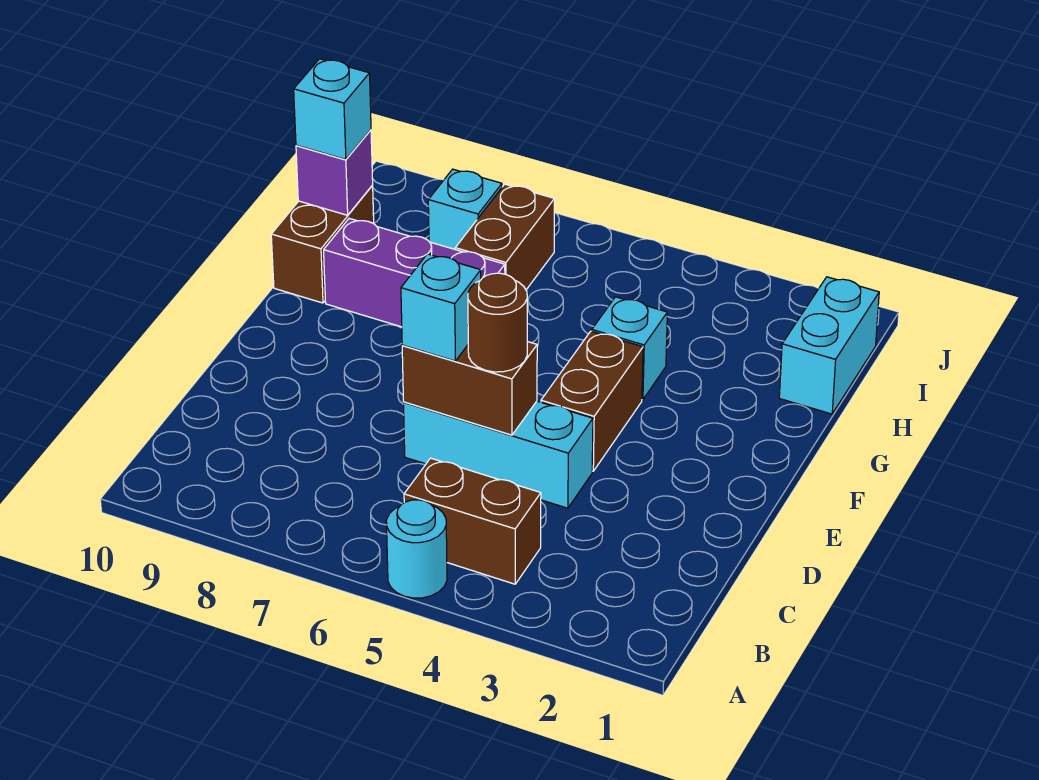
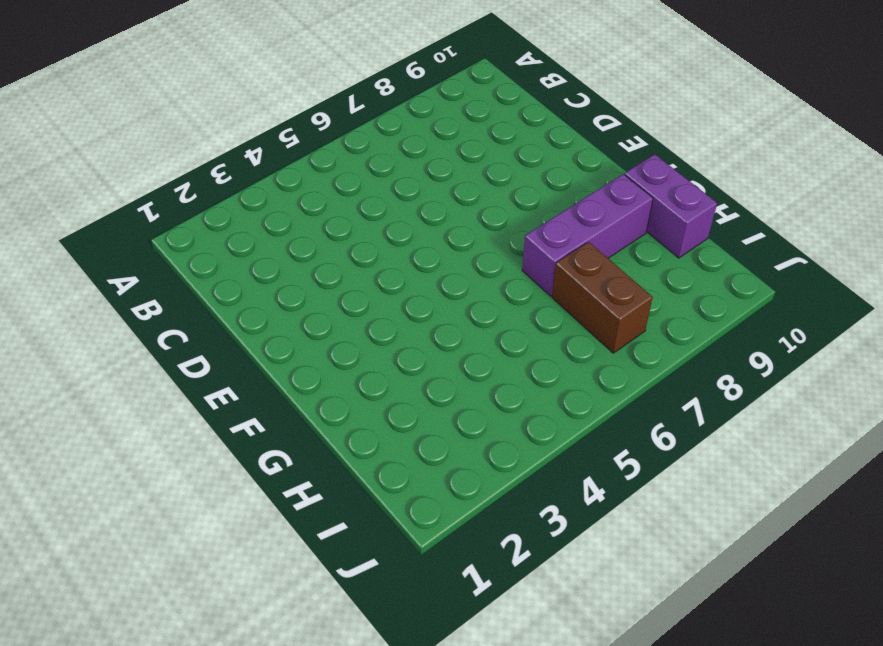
purple 1x2 brick [625,154,717,258] -> brown 1x2 brick [271,186,374,303]
none -> cyan 1x1 round brick [386,500,447,598]
none -> brown 1x2 brick [404,458,541,584]
none -> cyan 1x3 brick [404,401,593,508]

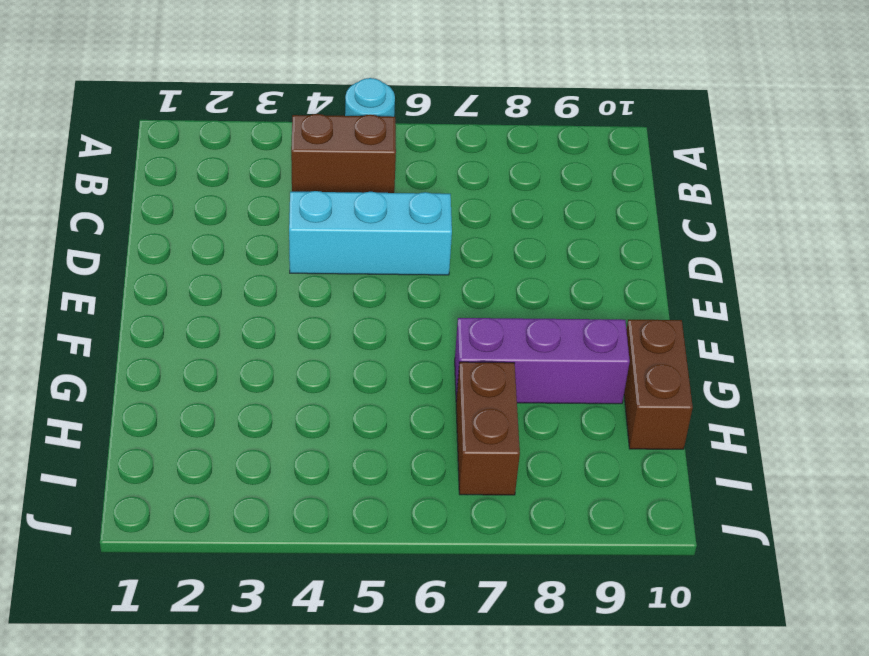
none -> brown 1x2 brick [541,331,643,471]
none -> cyan 1x1 brick [592,297,667,400]
none -> cyan 1x2 brick [779,277,879,414]

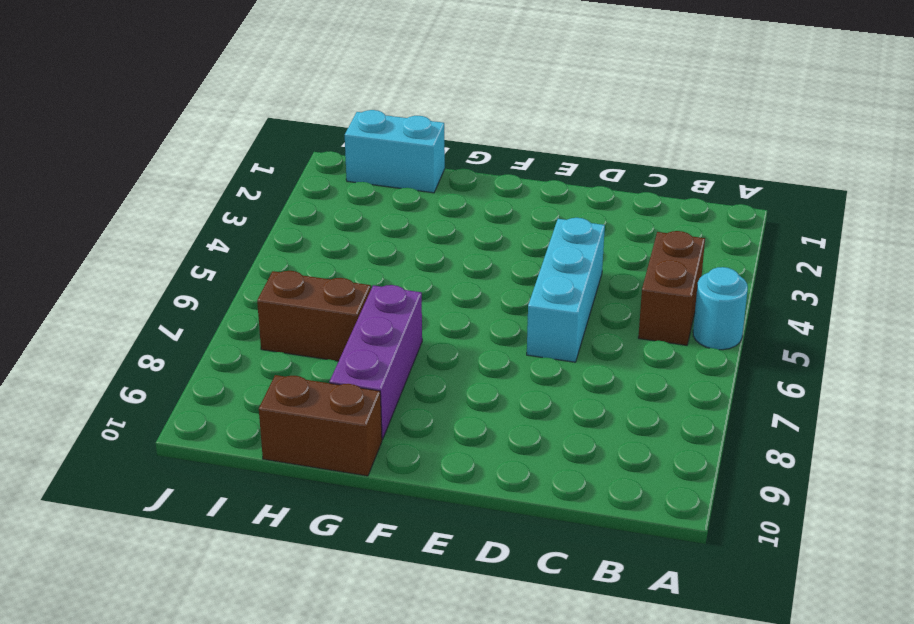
none -> brown 1x2 brick [541,331,643,471]
none -> cyan 1x1 brick [592,297,667,400]
none -> cyan 1x1 brick [428,169,502,249]

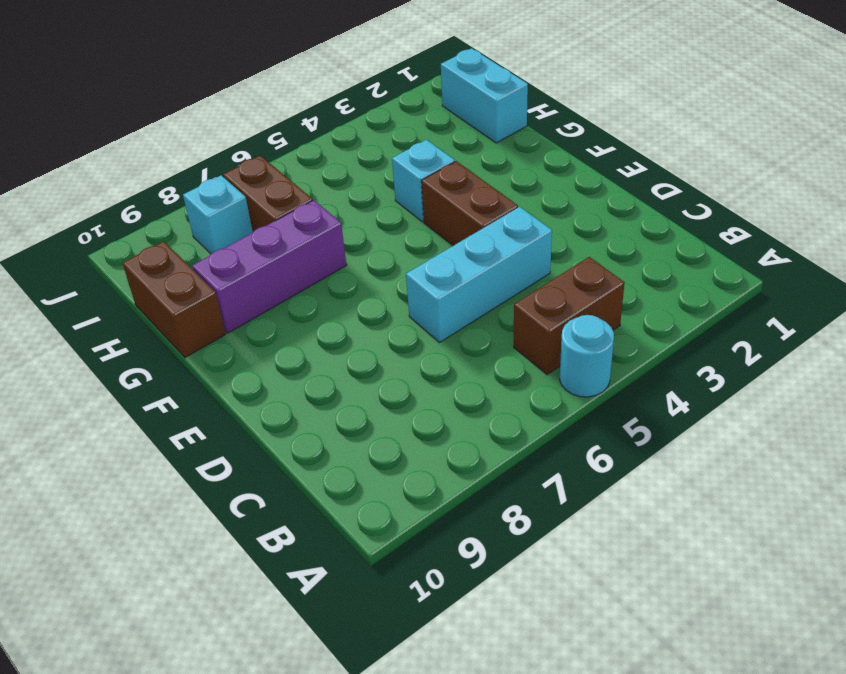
none -> brown 1x2 brick [402,342,537,435]
none -> purple 1x1 brick [296,130,373,215]
none -> brown 1x1 round brick [468,273,527,372]

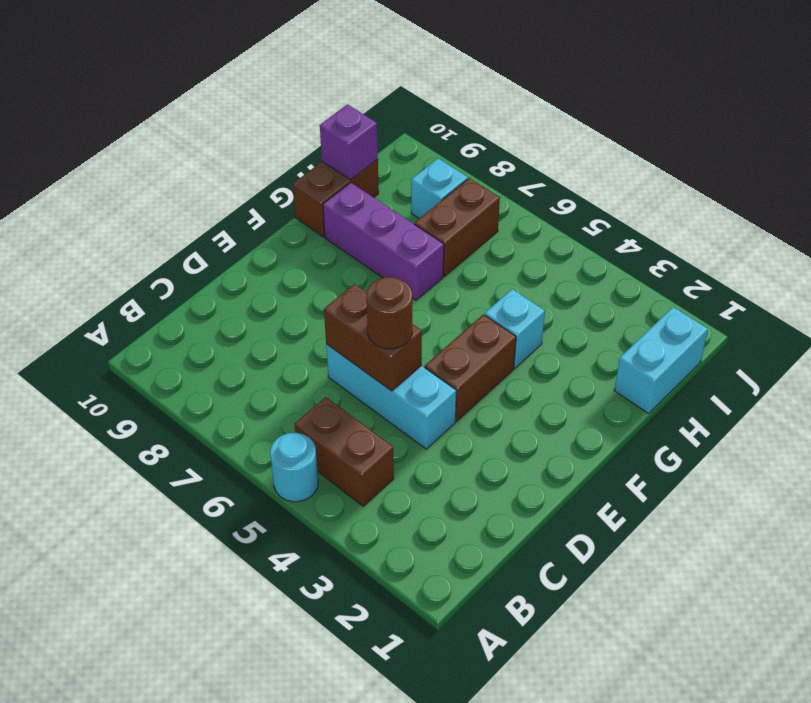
none -> cyan 1x1 brick [401,254,481,361]
none -> cyan 1x1 brick [294,59,371,160]

